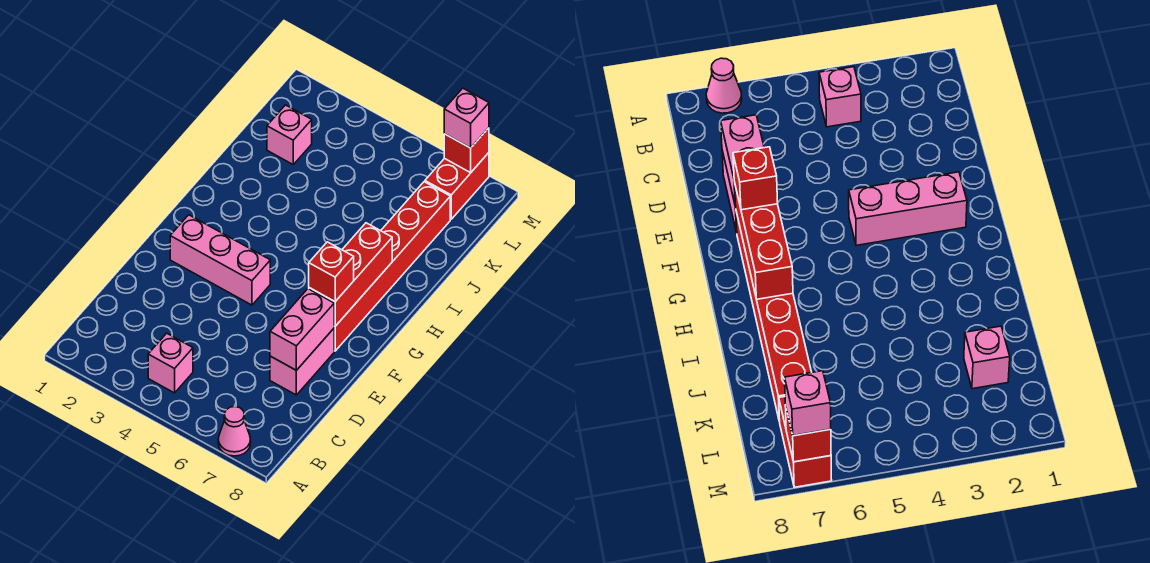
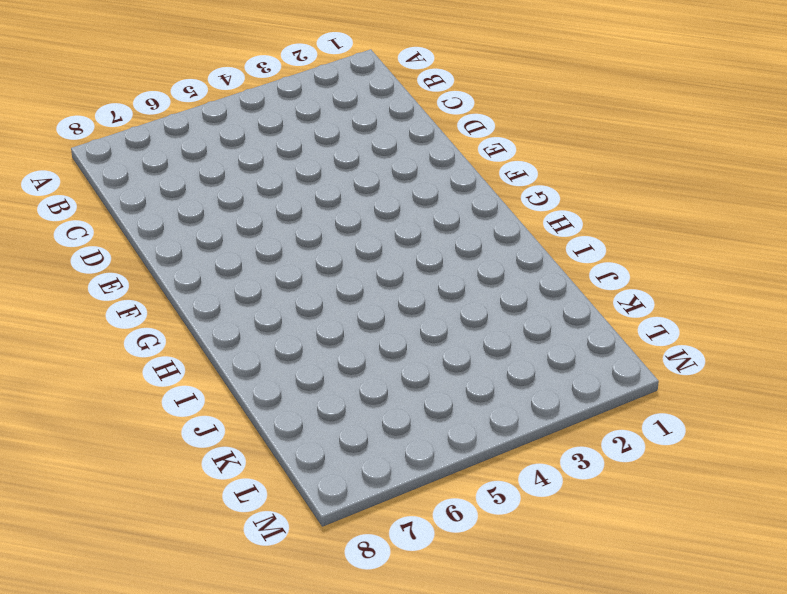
none -> pink 1x1 cone [218,407,251,456]
none -> pink 1x1 brick [148,333,193,393]
none -> pink 1x2 brick [270,329,334,395]

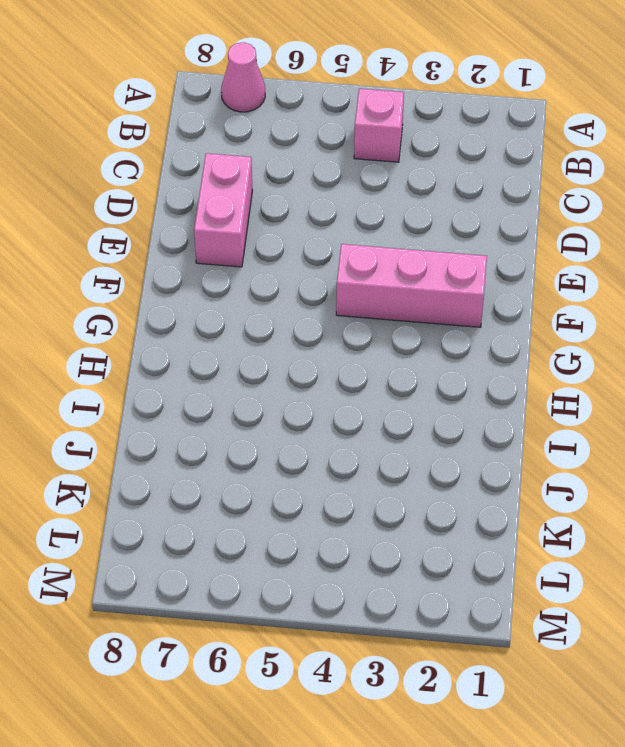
none -> red 1x6 brick [334,182,450,351]
none -> pink 1x1 brick [267,105,312,164]
none -> red 1x2 brick [425,153,489,219]

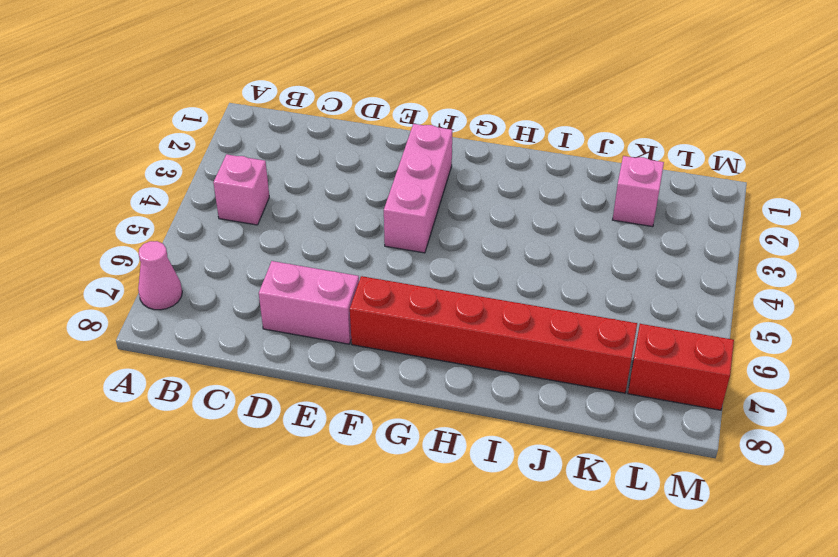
none -> pink 1x2 brick [270,289,334,370]
none -> red 1x3 brick [309,223,392,326]
none -> red 1x1 brick [444,128,489,173]

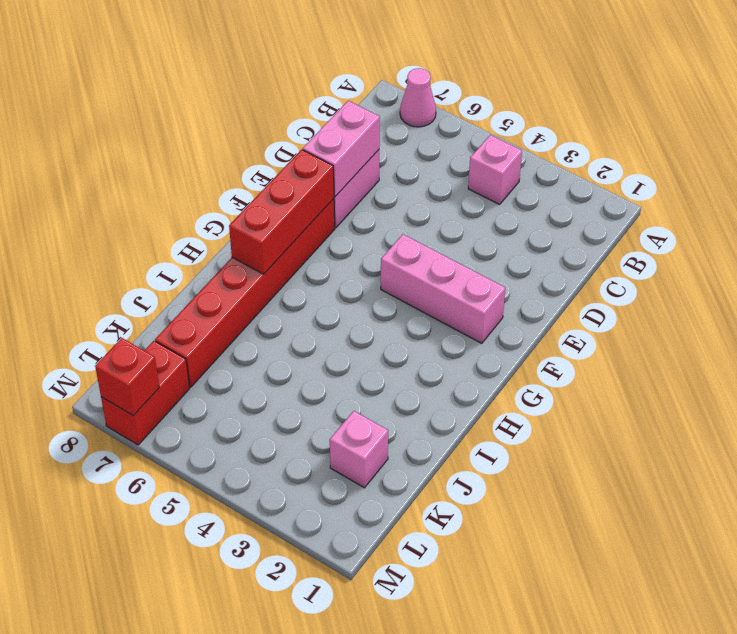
none -> red 1x1 brick [309,242,354,302]
none -> pink 1x1 brick [444,88,489,148]

